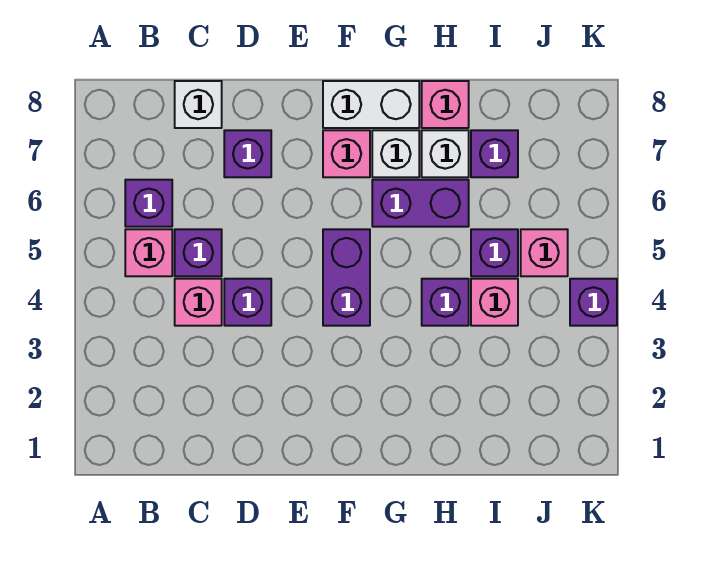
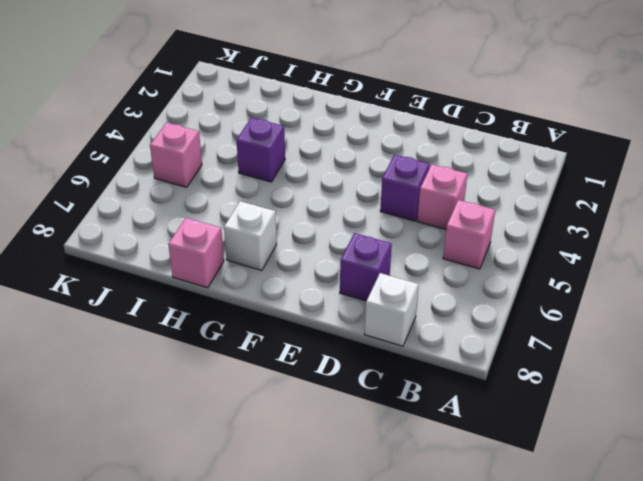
none -> purple 1x1 brick [125,180,172,227]
none -> purple 1x1 brick [175,229,222,276]
none -> purple 1x2 brick [323,229,370,326]

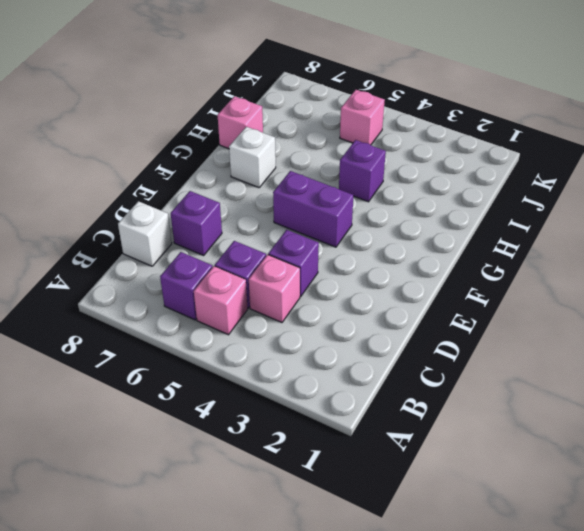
none -> pink 1x1 brick [323,130,370,177]
none -> white 1x2 brick [323,81,419,128]
none -> purple 1x2 brick [372,180,469,227]

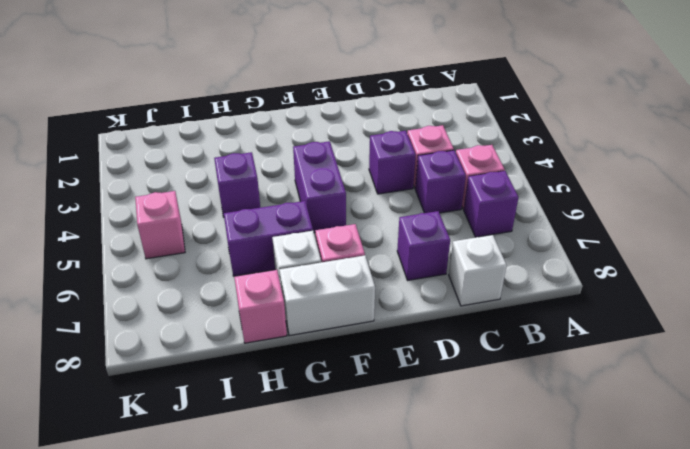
none -> white 1x1 brick [422,130,469,177]
none -> pink 1x1 brick [471,279,518,326]
none -> purple 1x1 brick [471,229,518,276]

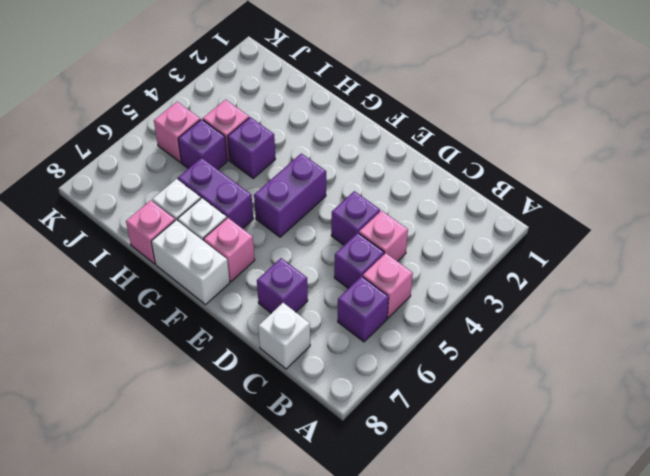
none -> purple 1x1 brick [471,130,518,177]
none -> purple 1x1 brick [570,279,617,326]

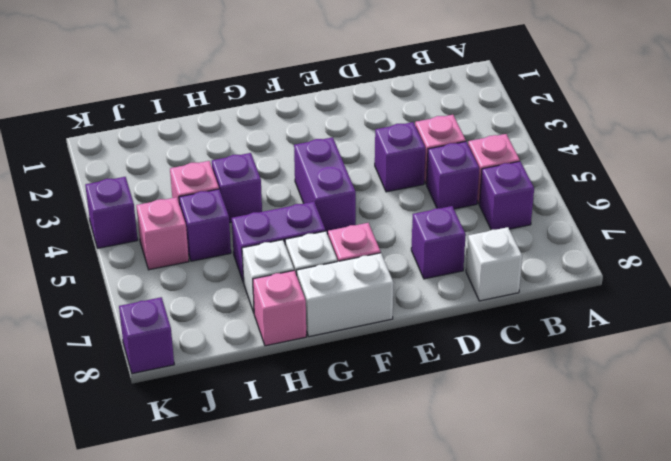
purple 1x1 brick [119,297,174,374] -> purple 1x1 brick moved to [471,130,518,177]

